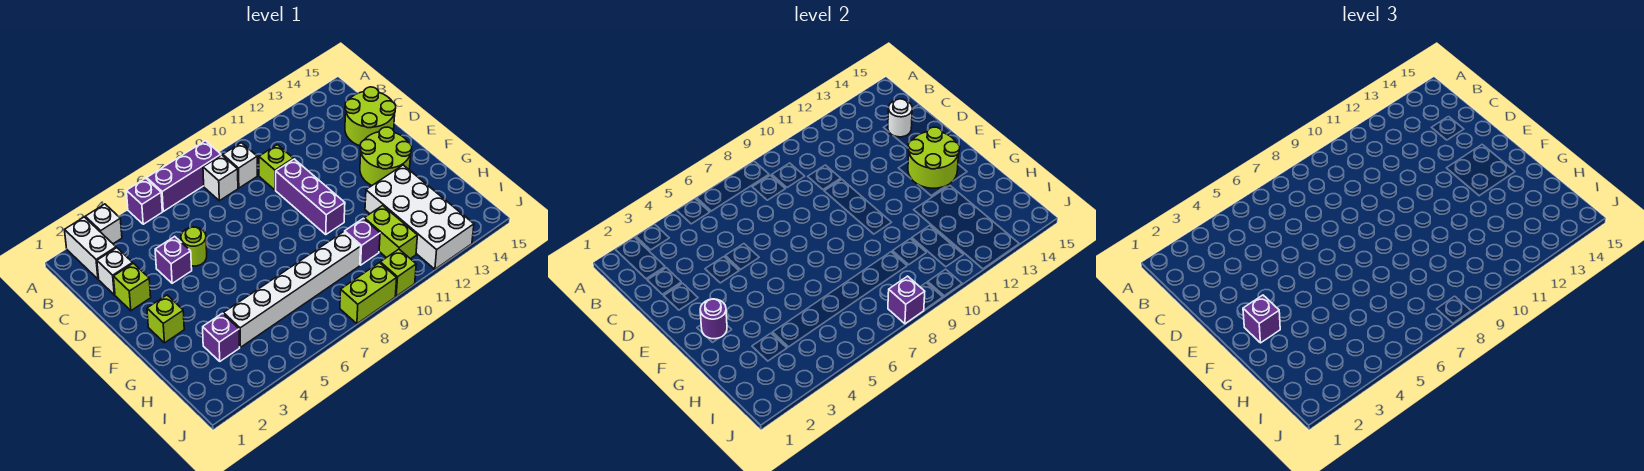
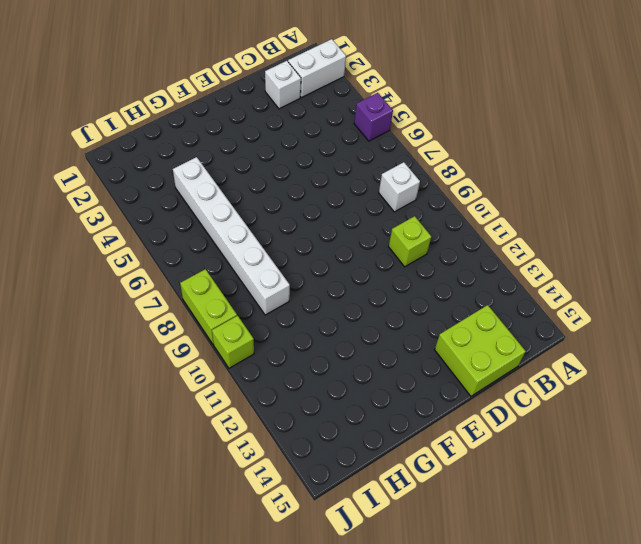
lime 2x2 brick [435,305,526,396] -> lime 2x2 round brick [345,87,396,146]
none -> white 1x1 brick [85,204,122,244]
none -> purple 1x3 brick [147,141,221,211]
none -> white 1x1 brick [223,143,257,188]

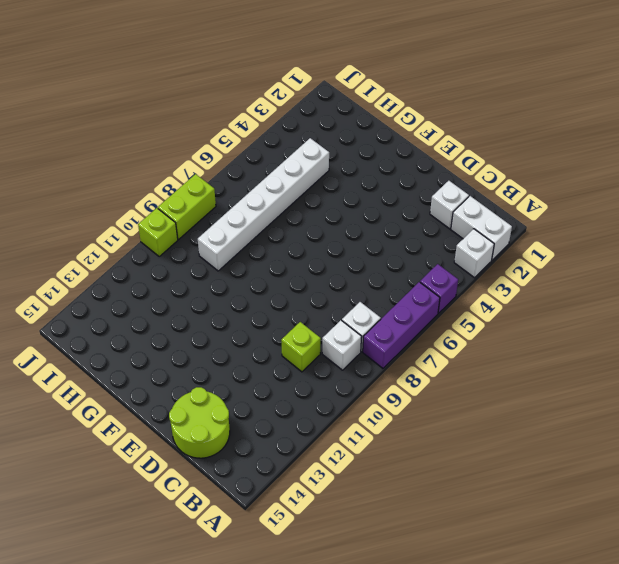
none -> lime 1x1 brick [113,263,151,311]
none -> purple 1x1 brick [155,236,192,283]
none -> lime 1x1 round brick [181,227,207,266]

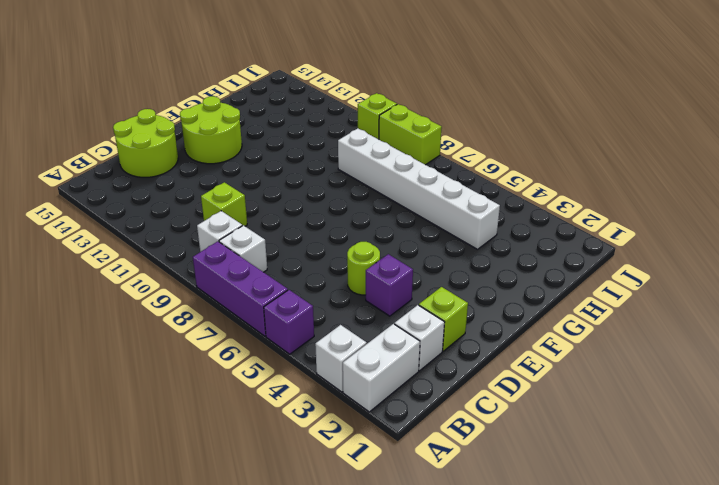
none -> purple 1x3 brick [276,159,345,234]
none -> lime 1x1 brick [147,295,184,343]
none -> white 2x4 brick [365,165,474,269]

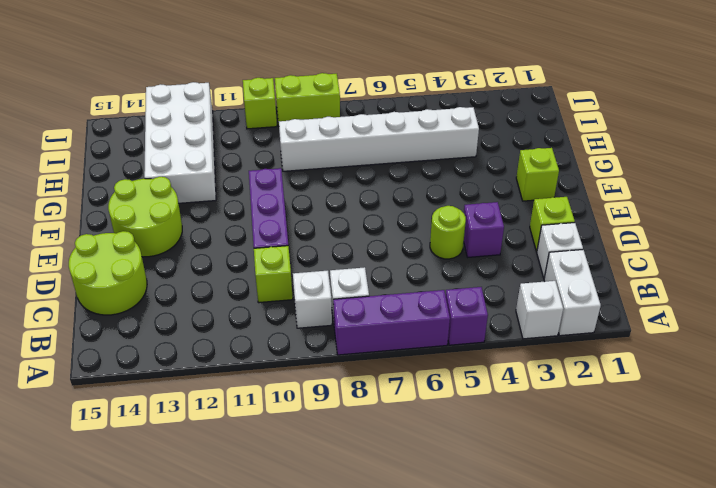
none -> purple 1x1 brick [203,313,240,361]
none -> purple 1x1 brick [345,218,380,265]
none -> lime 1x2 brick [364,205,417,259]

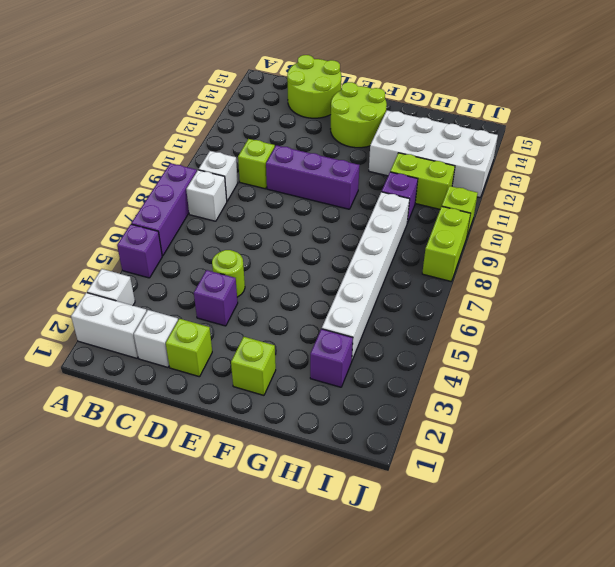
none -> white 1x1 round brick [888,99,912,137]
none -> lime 2x2 round brick [908,127,960,188]
none -> purple 1x1 round brick [700,299,727,339]

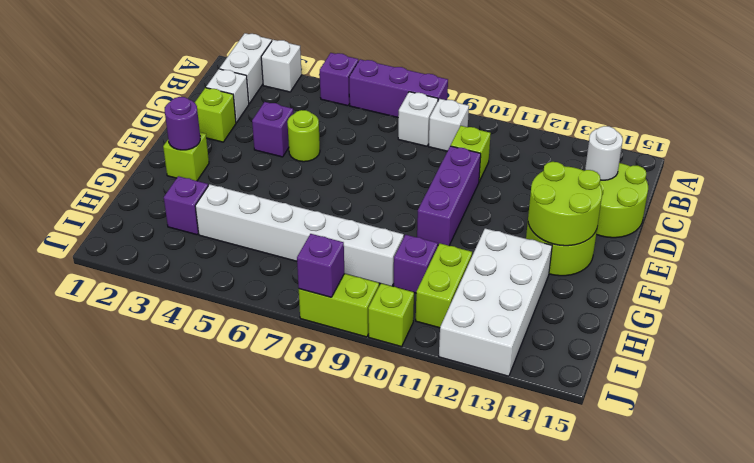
none -> purple 1x1 brick [1243,295,1280,343]

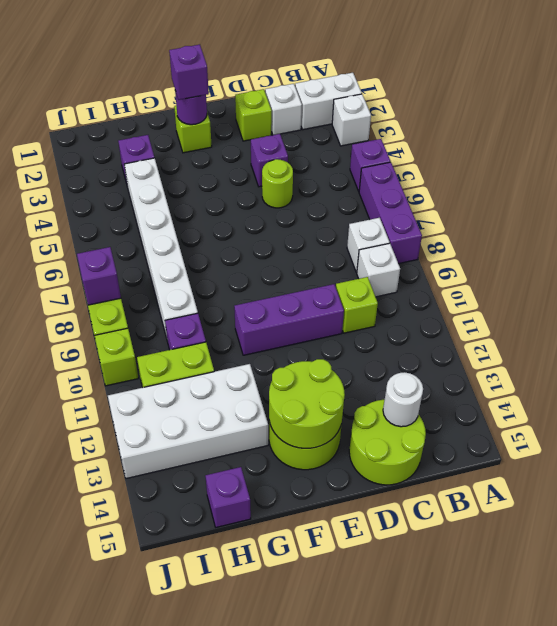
purple 1x1 brick [205,467,251,527] -> none

